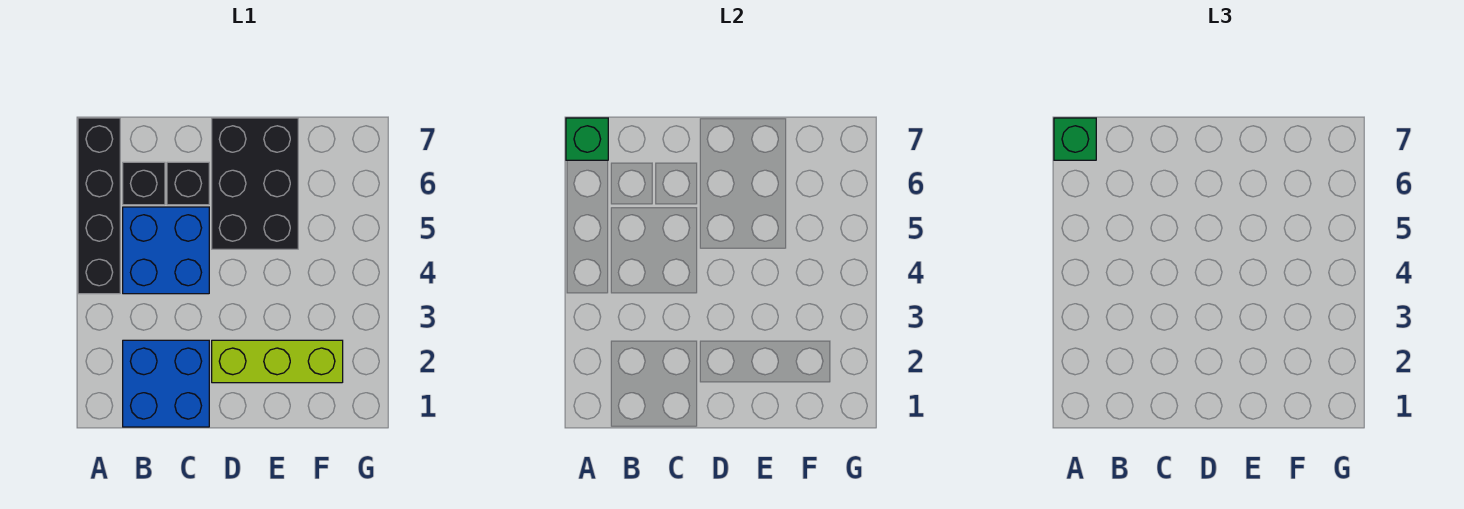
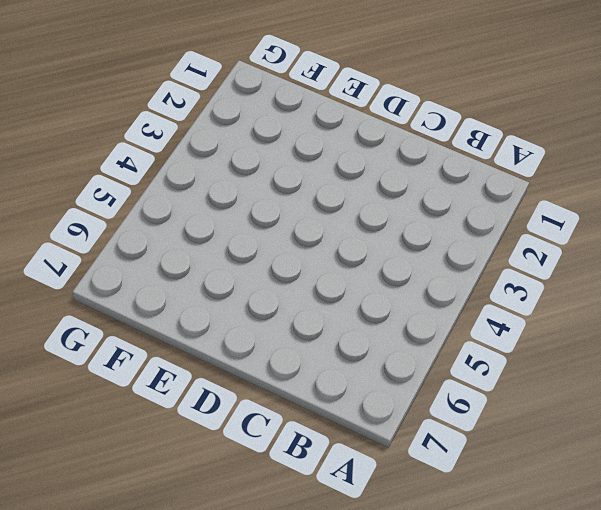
none -> black 1x4 brick [78,118,120,294]
none -> blue 2x2 brick [123,340,209,427]

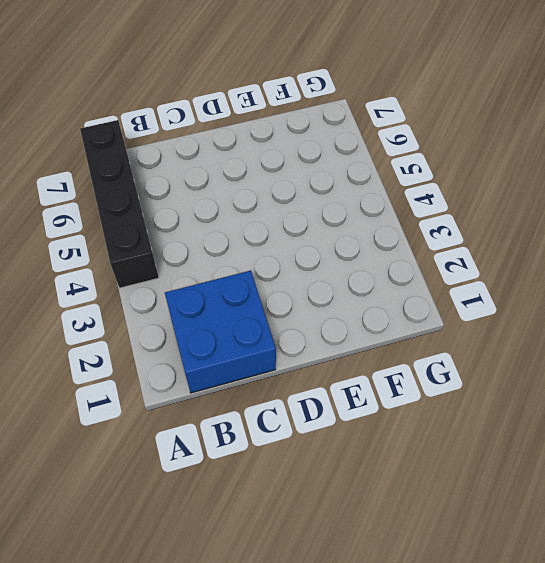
none -> blue 2x2 brick [123,207,209,294]
none -> black 1x1 brick [123,162,165,205]

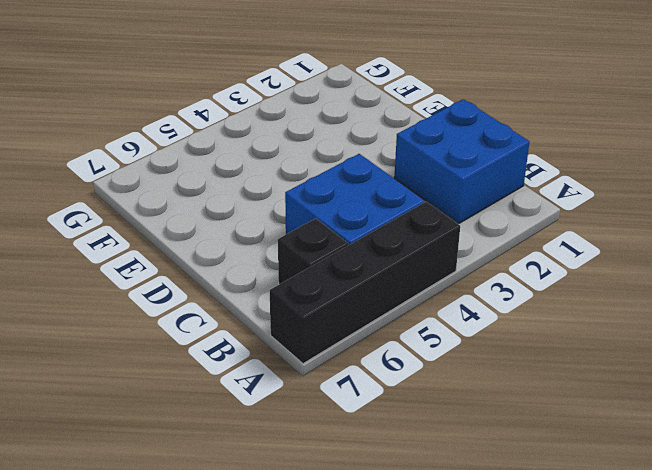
none -> black 1x1 brick [167,162,209,205]
none -> lime 1x3 brick [212,340,343,383]

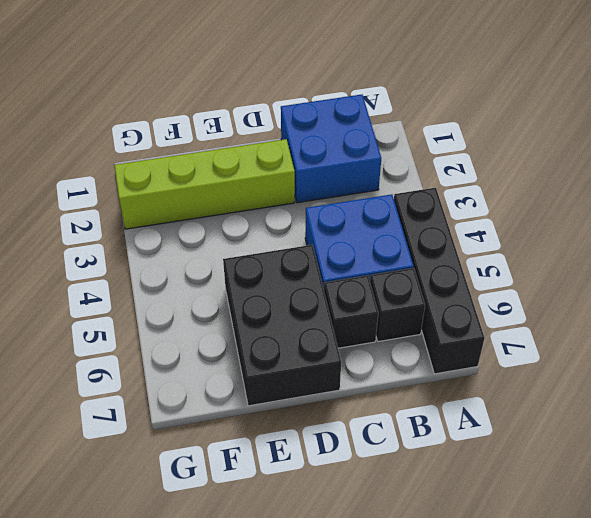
lime 1x4 brick [114,139,295,229] -> lime 1x3 brick [212,340,343,383]
none -> green 1x1 brick [566,118,608,160]
none -> green 1x1 brick [1054,118,1096,160]

